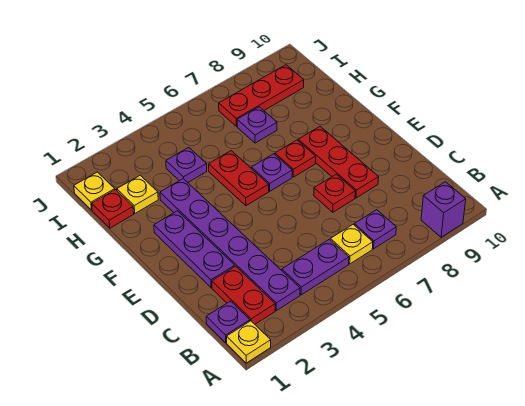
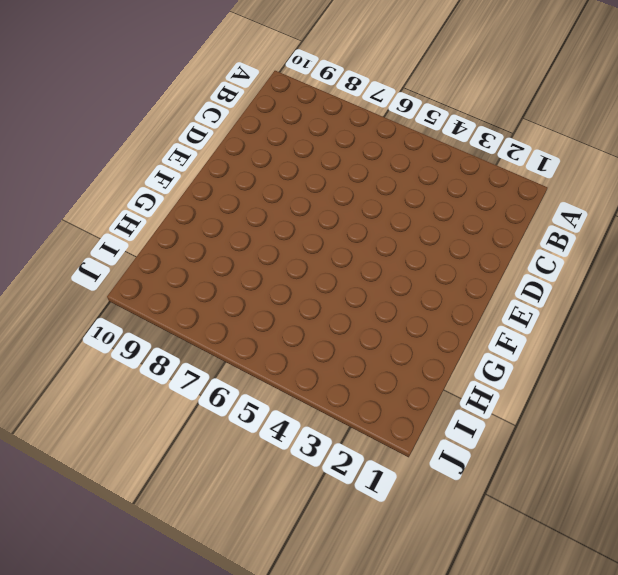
none -> yellow 1x1 plate [227,321,271,363]
none -> purple 1x1 brick [421,182,466,237]
none -> purple 1x1 plate [206,301,250,343]

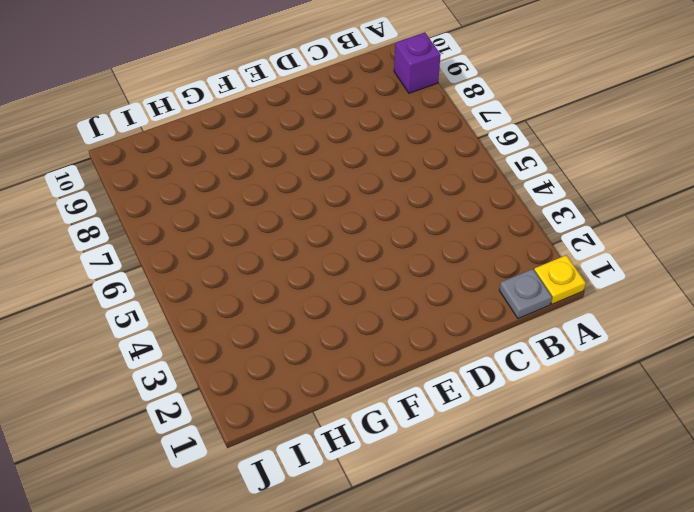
grey 1x1 plate [499,269,552,318] -> purple 1x1 plate [206,301,250,343]
none -> red 1x2 plate [212,266,275,324]
none -> purple 1x6 plate [160,179,300,311]
none -> purple 1x2 plate [282,239,349,295]

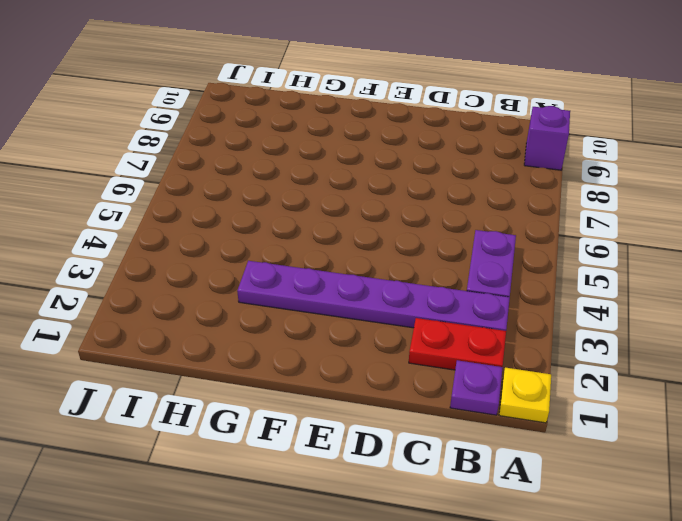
none -> yellow 1x1 plate [330,225,373,264]
none -> purple 1x1 plate [354,210,396,249]
none -> purple 1x3 plate [154,211,235,288]

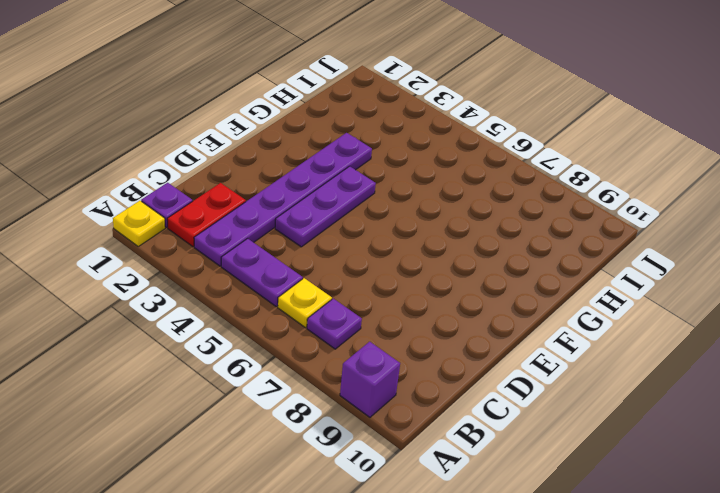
purple 1x3 plate [275,166,376,247] -> purple 1x3 plate moved to [154,211,235,288]
none -> red 1x1 plate [314,174,355,212]
none -> red 1x3 plate [298,127,379,198]
none -> red 1x2 plate [209,151,269,206]

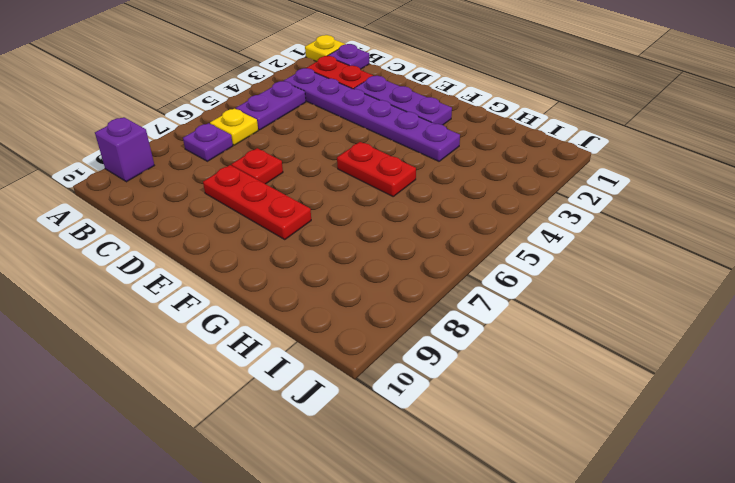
none -> purple 1x1 plate [251,154,292,191]
none -> red 1x1 plate [275,140,316,177]
none -> red 1x1 plate [92,190,134,228]

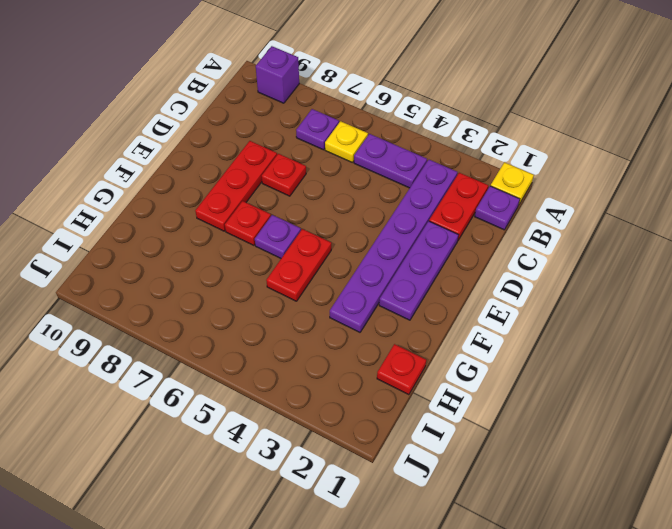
none -> yellow 1x1 plate [117,175,158,213]
none -> purple 1x1 plate [166,147,207,182]
none -> purple 1x1 plate [237,107,277,143]

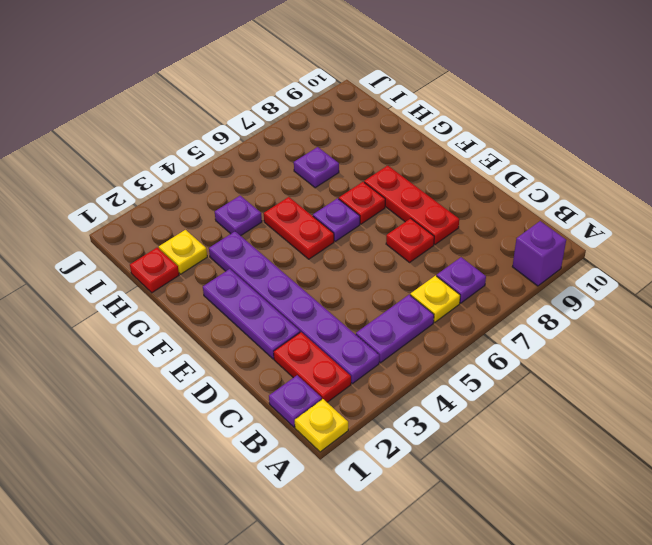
none -> yellow 1x1 plate [74,172,115,210]
none -> red 1x3 plate [219,65,304,126]

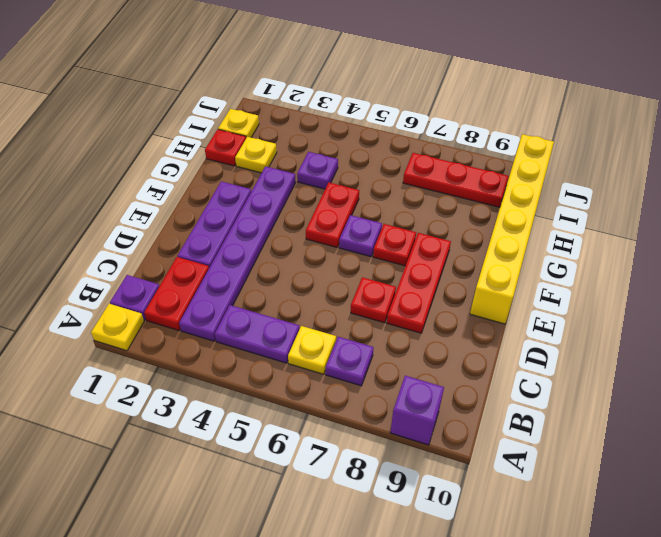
yellow 1x6 brick [470,134,554,324] -> none
none -> purple 1x1 plate [237,107,277,143]

